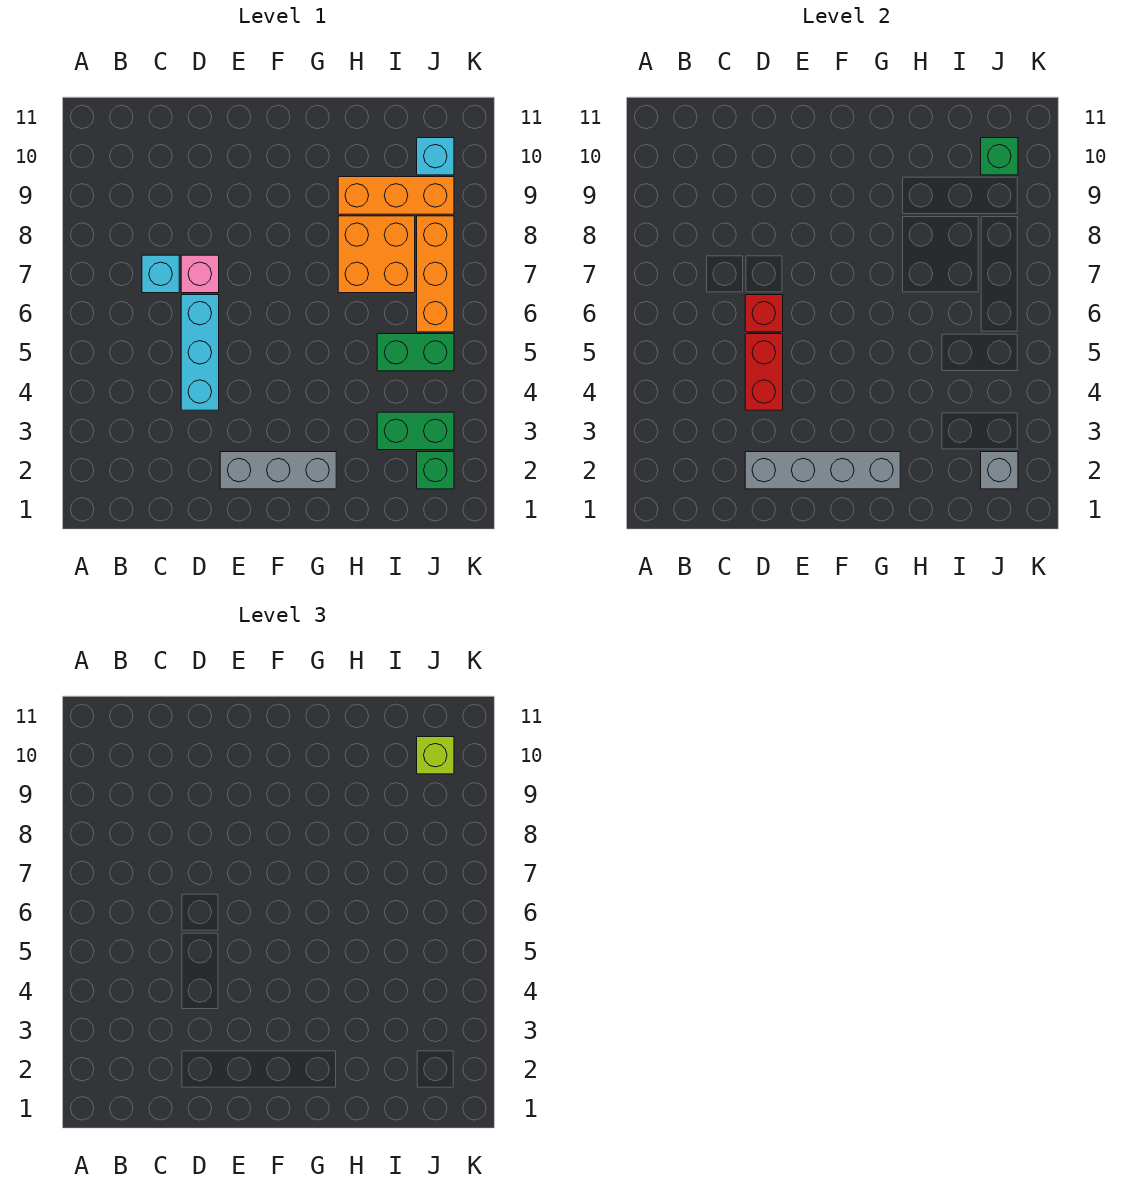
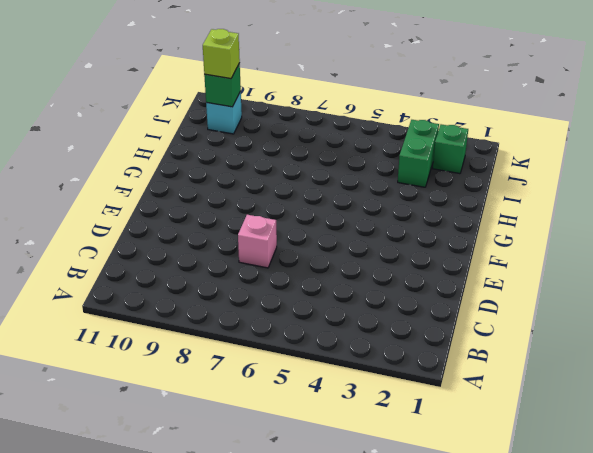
none -> cyan 1x1 brick [142,255,179,293]
none -> cyan 1x3 brick [181,295,219,410]
none -> grey 1x3 brick [220,452,336,489]

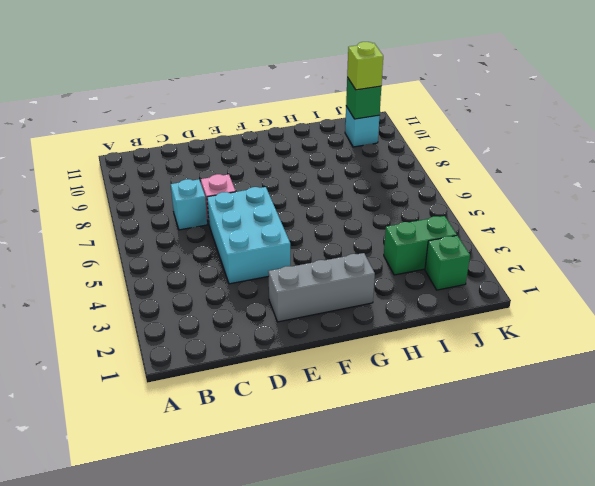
cyan 2x3 brick [207,187,290,284] -> cyan 1x3 brick [181,295,219,410]
none -> orange 2x2 brick [338,216,415,293]
none -> orange 1x3 brick [338,177,454,214]
none -> green 1x2 brick [377,334,454,371]

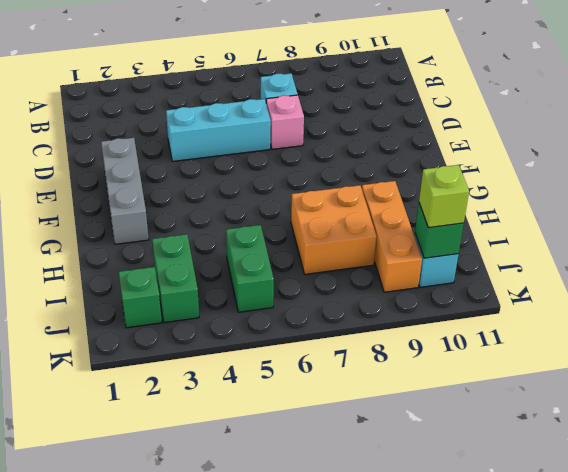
none -> orange 1x3 brick [417,216,454,332]
none -> grey 1x4 brick [745,452,900,489]
none -> red 1x2 brick [745,334,783,410]

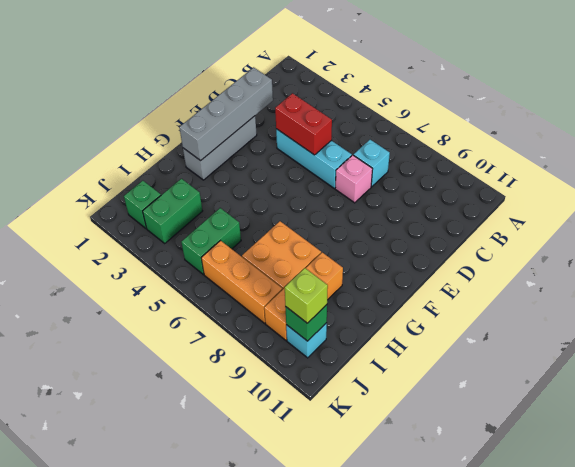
none -> red 1x1 brick [745,295,783,332]
none -> grey 1x1 brick [981,452,1018,489]

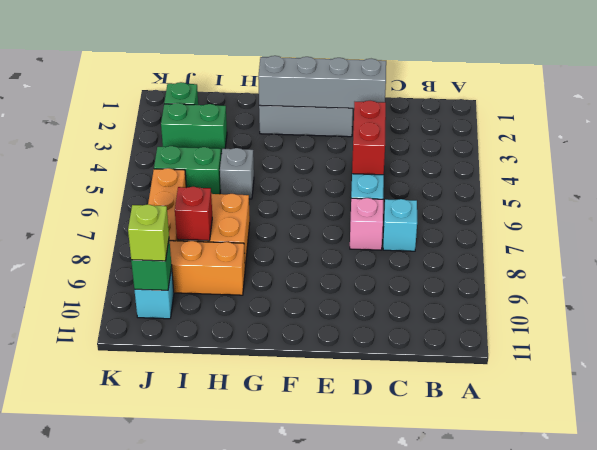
grey 1x1 brick [220,148,254,199] -> grey 1x1 brick moved to [981,452,1018,489]
red 1x1 brick [175,187,212,241] -> red 1x1 brick moved to [745,295,783,332]

